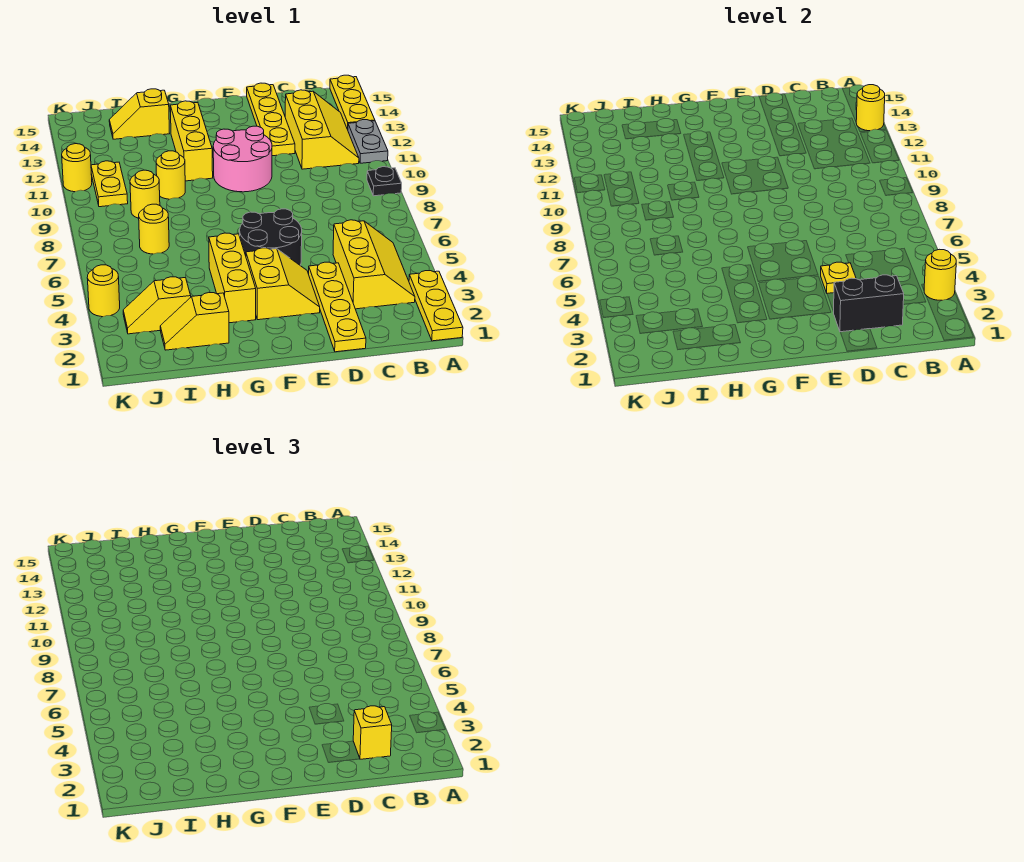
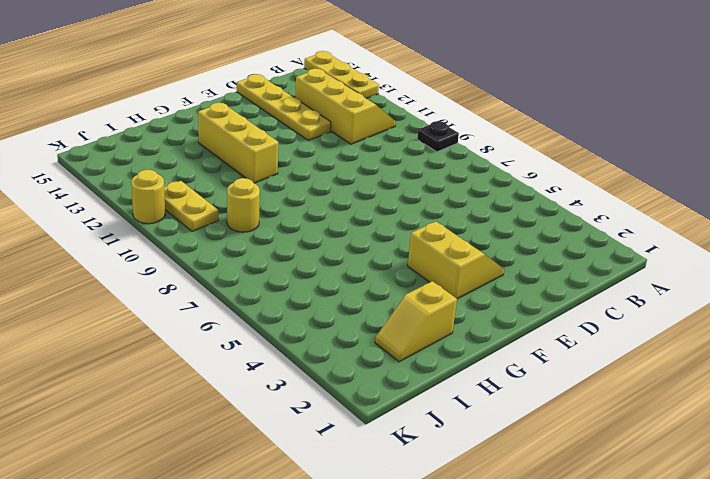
none -> yellow 1x3 plate [409,271,463,341]
none -> grey 1x2 plate [348,120,388,163]
none -> yellow 2x3 slope [333,220,415,309]

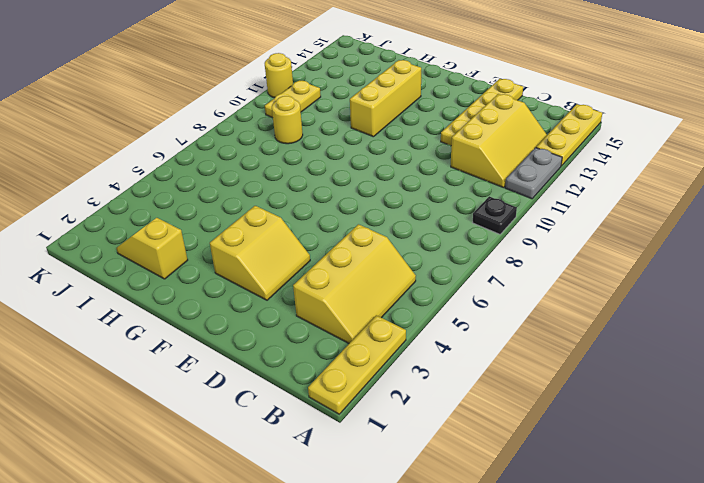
none -> yellow 1x4 plate [309,262,366,352]
none -> black 2x2 round brick [240,209,302,265]
none -> pink 2x2 round brick [213,126,272,192]

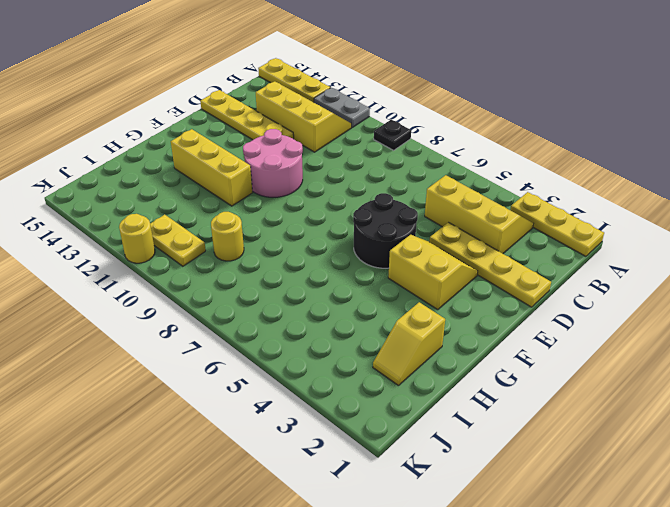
none -> yellow 1x3 brick [209,233,256,323]
none -> yellow 1x1 round brick [156,151,185,199]
none -> yellow 1x2 slope [109,89,170,139]

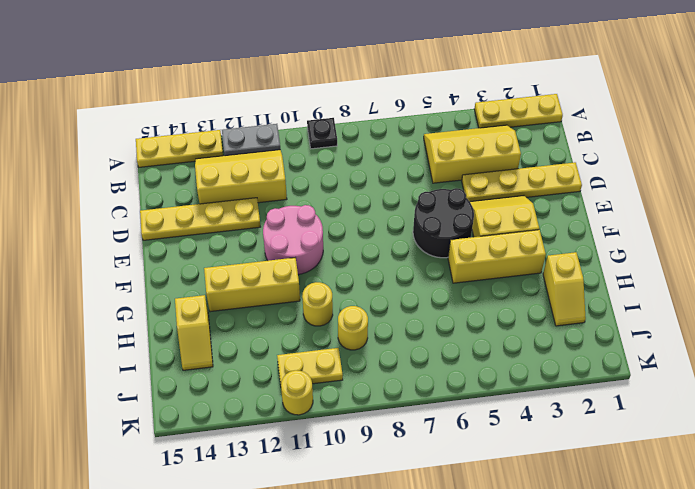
none -> yellow 1x2 slope [123,277,191,334]
none -> yellow 1x1 round brick [139,204,169,254]
none -> yellow 1x1 round brick [87,265,120,317]

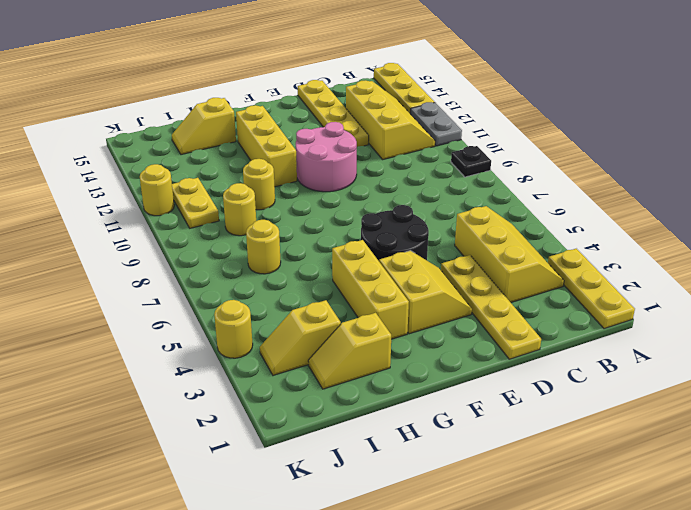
none -> yellow 1x1 round brick [924,249,956,300]
none -> yellow 1x1 round brick [856,85,885,131]
none -> black 1x2 brick [833,275,904,332]

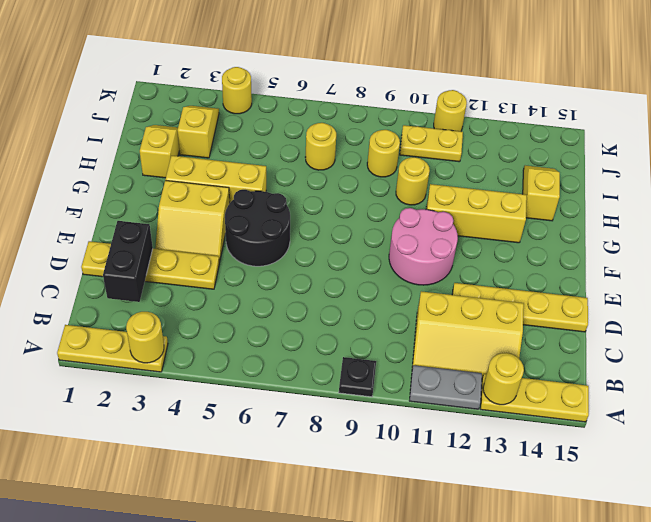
none -> yellow 2x3 slope [333,220,415,309]
none -> yellow 1x1 plate [821,262,856,293]
none -> yellow 1x1 brick [353,706,392,759]

